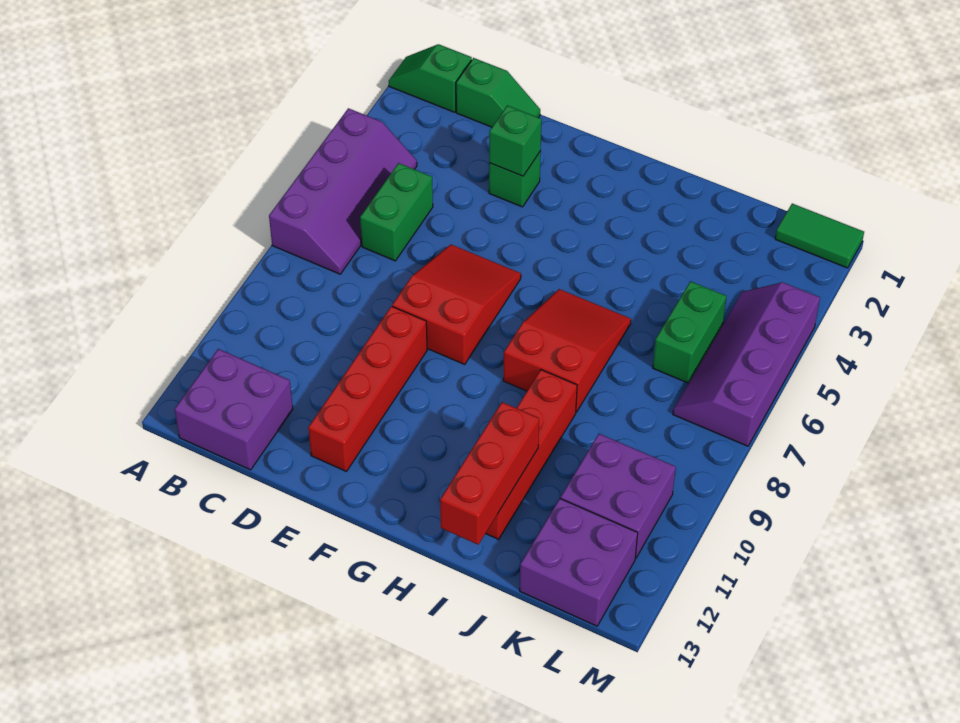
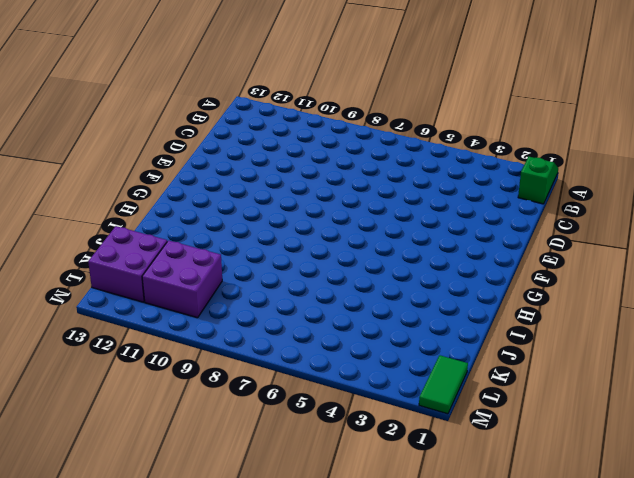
none -> purple 2x4 slope [269,108,417,274]
none -> purple 2x2 brick [174,349,293,470]
none -> green 1x2 slope [456,58,540,127]

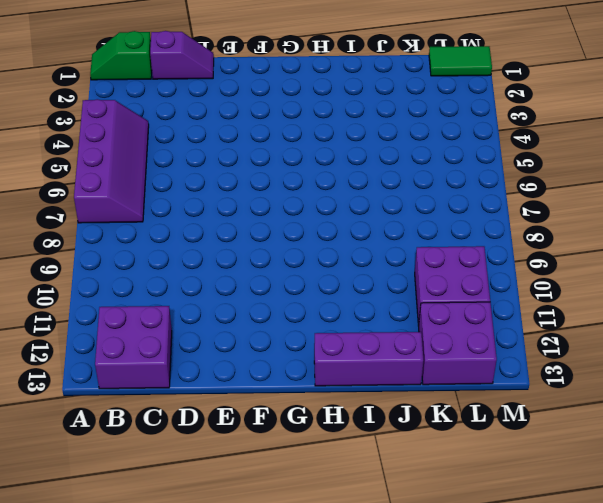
purple 1x2 slope [150,31,214,79] -> green 1x2 slope [456,58,540,127]
purple 1x3 brick [314,332,423,386] -> none
none -> green 1x2 brick [360,163,433,261]
none -> green 1x1 brick [489,151,541,207]
none -> red 2x3 slope [392,245,521,364]

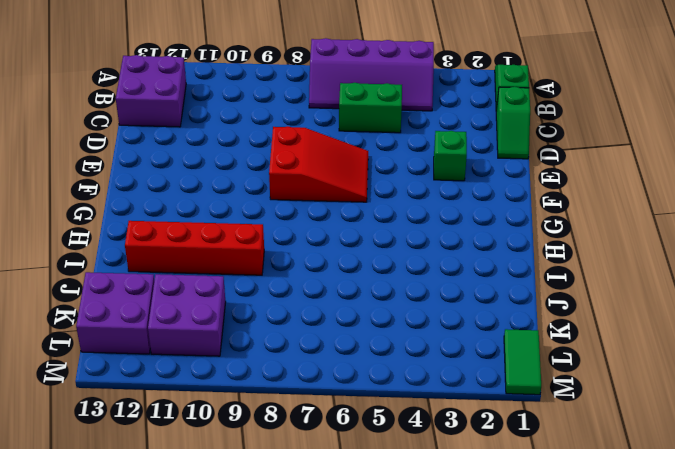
none -> red 1x4 brick [308,306,427,471]
none -> red 2x3 slope [503,289,631,412]
none -> green 1x2 brick [653,281,726,383]

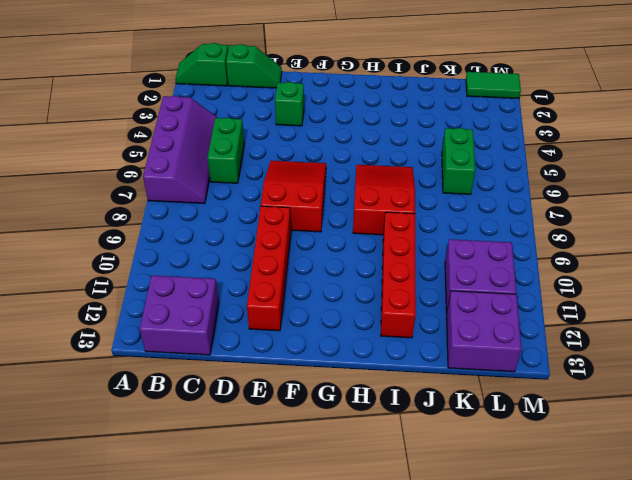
none -> purple 2x4 slope [673,282,820,446]
none -> green 1x1 brick [489,105,542,176]
none -> red 1x3 brick [440,402,539,544]

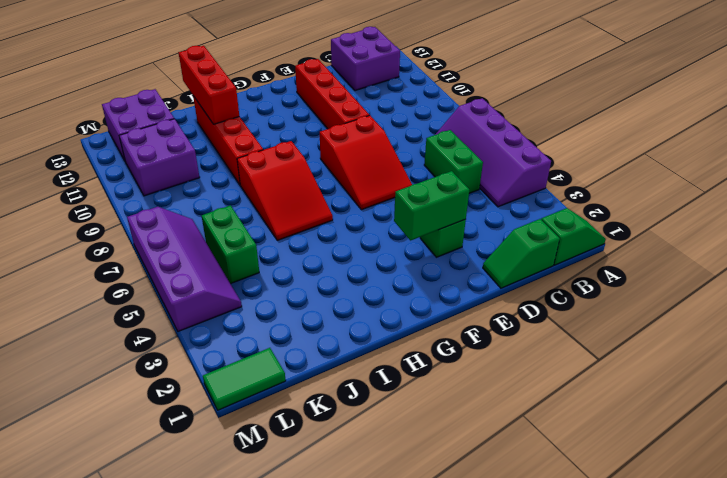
green 1x2 brick [394,171,469,241] -> green 1x1 brick [489,105,542,176]

